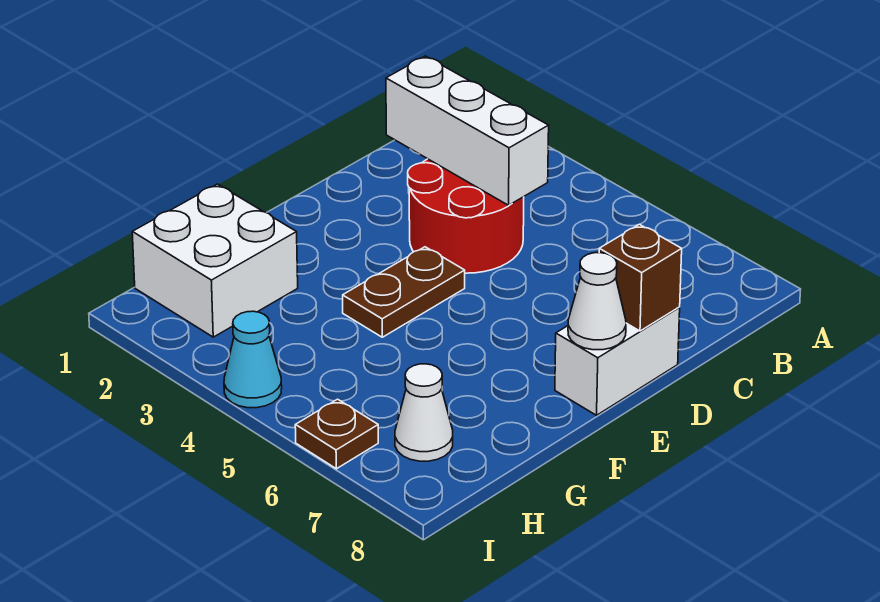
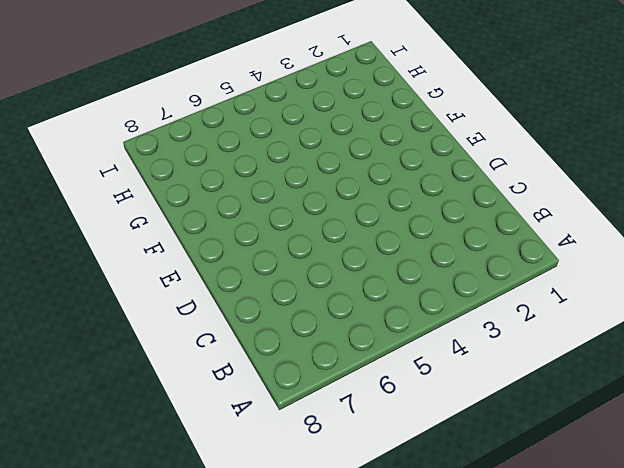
none -> red 2x2 round brick [408,159,524,273]
none -> white 1x2 brick [555,307,680,415]

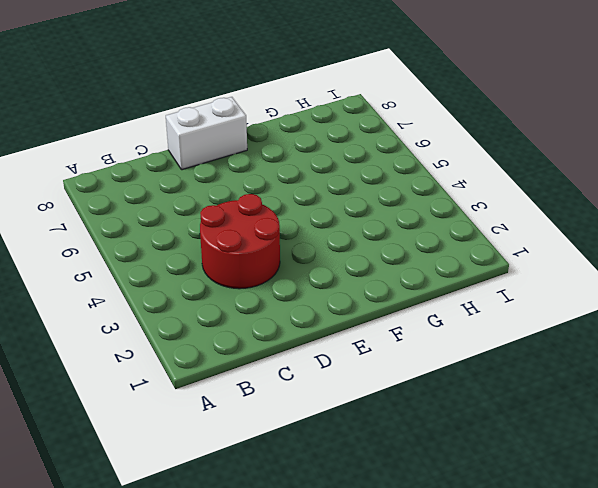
none -> brown 1x2 plate [343,247,465,337]
none -> white 2x2 brick [132,184,298,337]

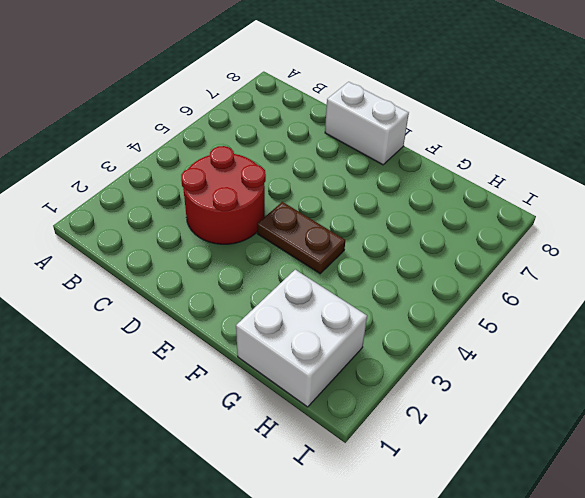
none -> white 1x1 cone [395,364,453,461]
none -> cyan 1x1 cone [224,311,282,408]

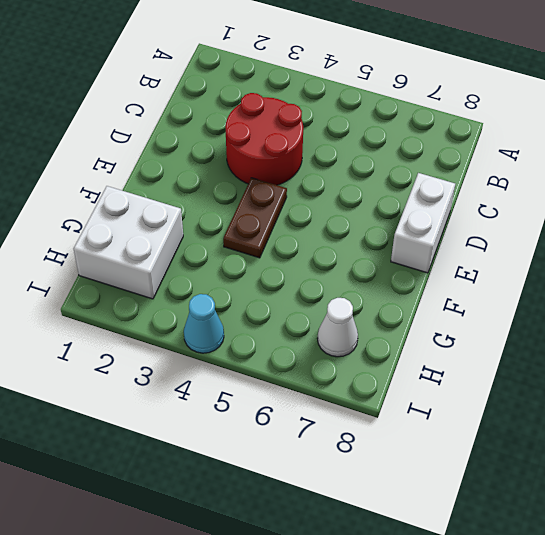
none -> brown 1x1 plate [295,399,378,469]
none -> white 1x3 brick [386,56,549,205]

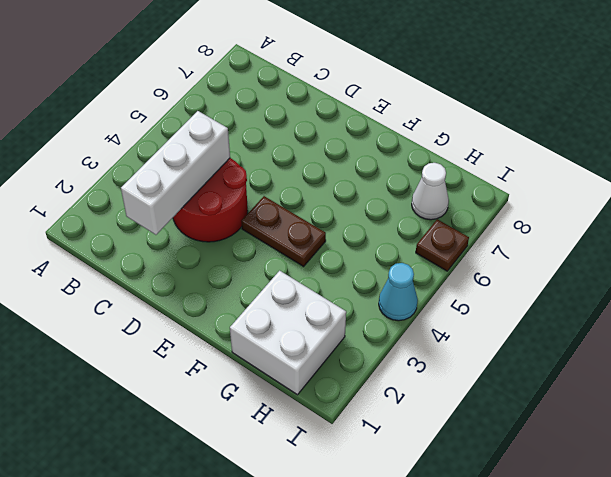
none -> white 1x2 brick [555,307,680,415]
none -> brown 1x1 brick [599,224,682,331]

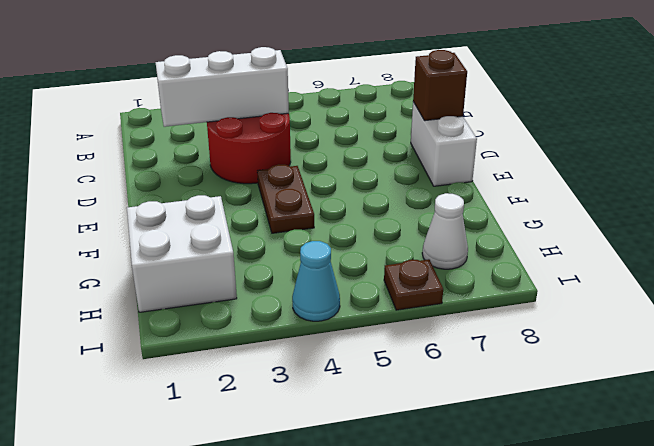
none -> white 1x1 cone [568,253,626,350]

